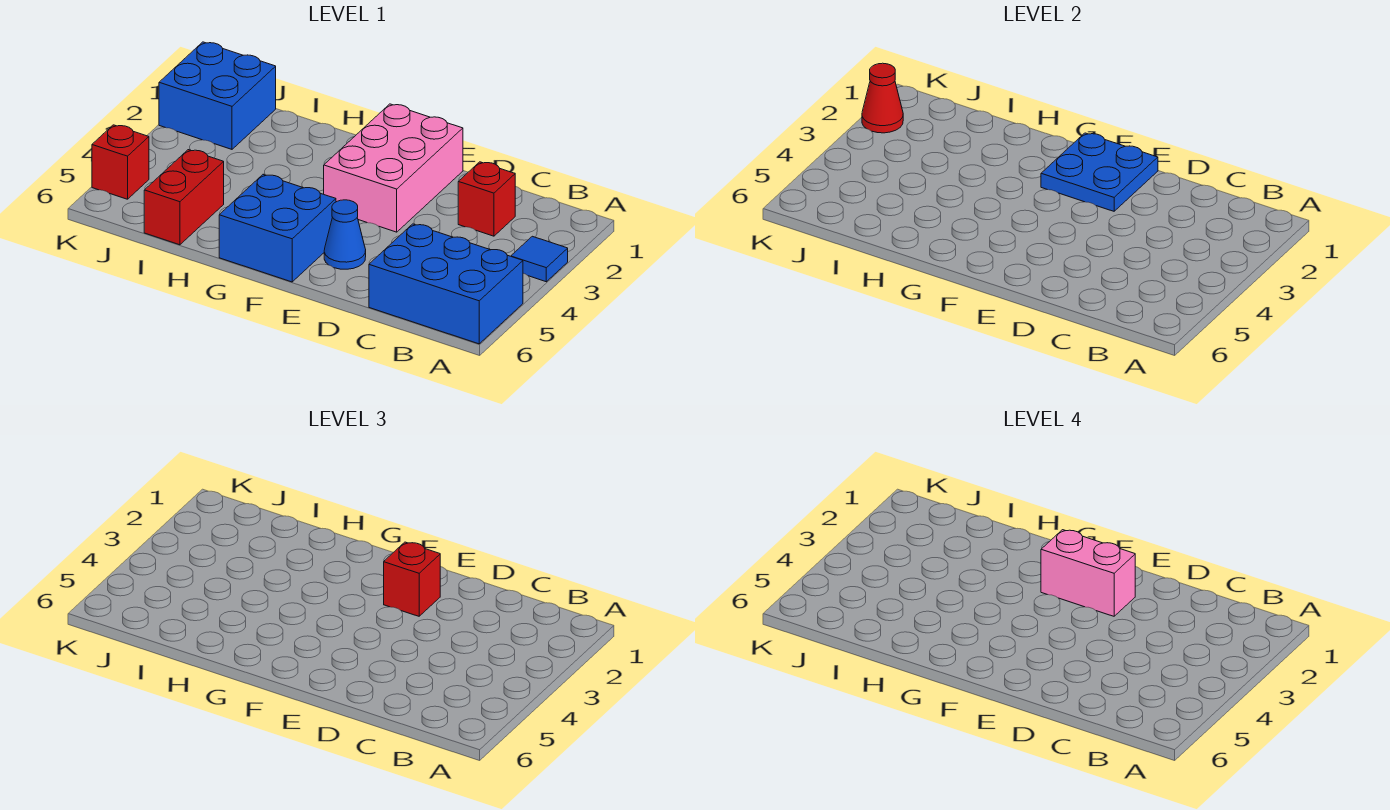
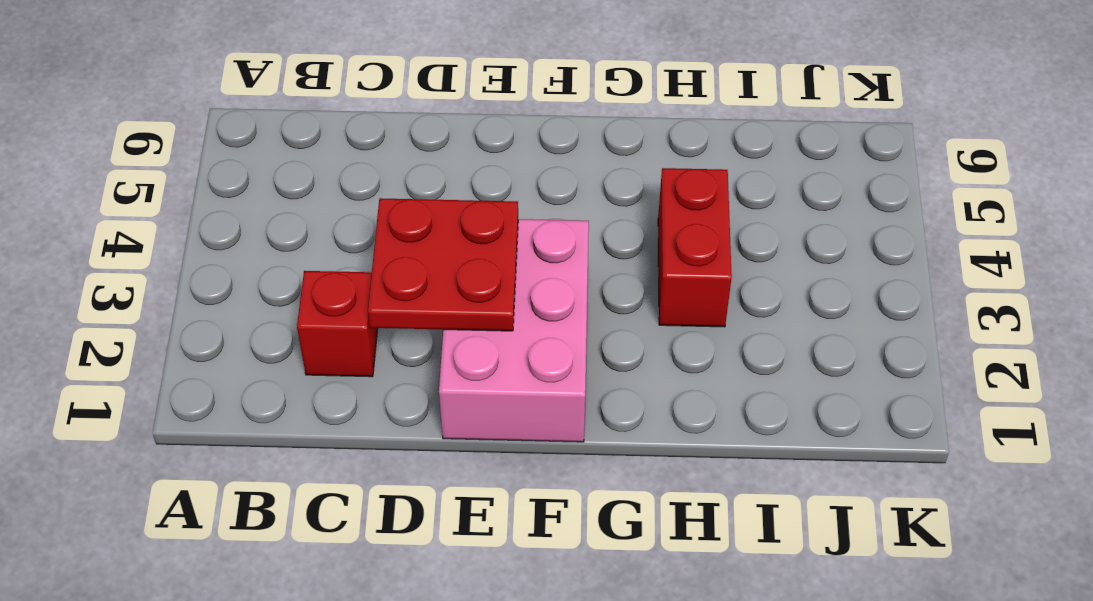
red 2x2 plate [368,198,518,331] -> blue 2x2 plate [1041,133,1158,211]
red 1x2 brick [658,168,732,327] -> red 1x2 brick moved to [144,150,224,245]
none -> blue 1x1 tile [511,236,568,282]
none -> blue 2x3 brick [369,224,523,344]
none -> blue 1x1 cone [324,200,366,269]

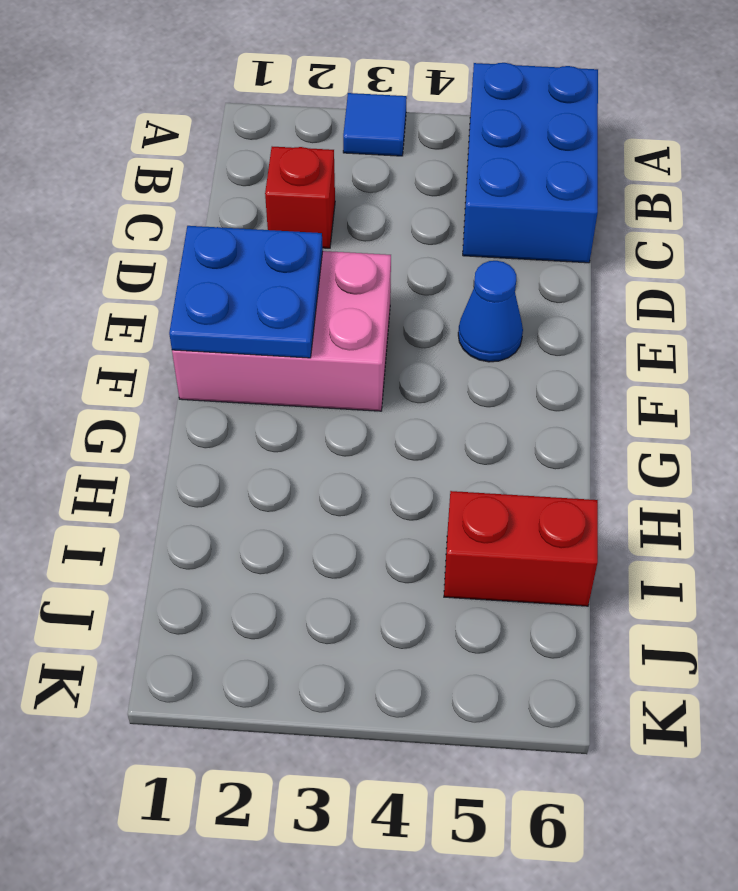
none -> blue 2x2 brick [219,175,336,282]
none -> blue 2x2 brick [159,42,276,149]
none -> red 1x1 brick [92,125,149,199]

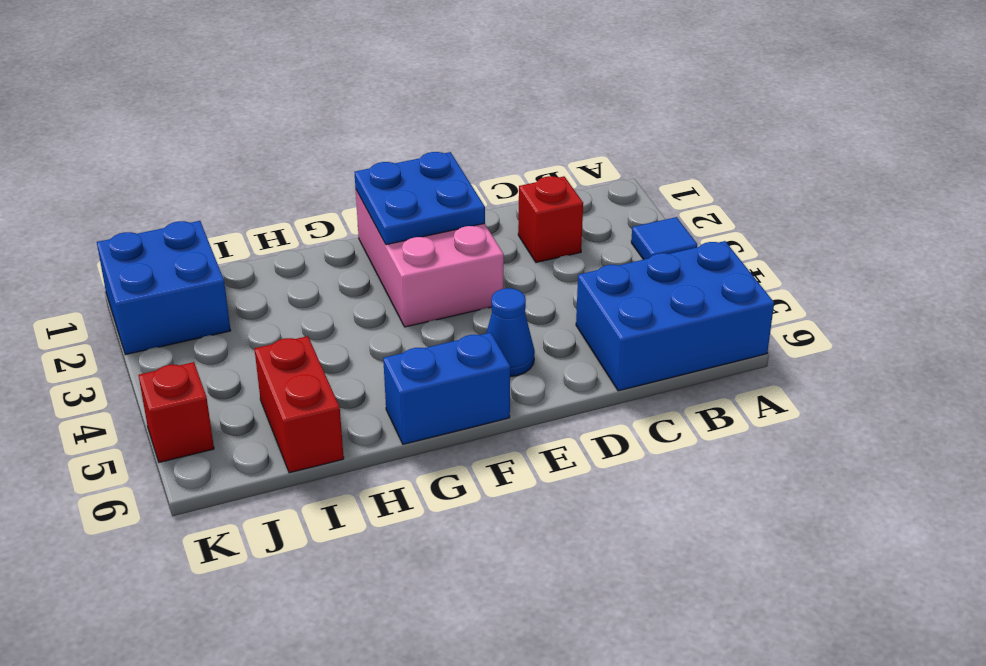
blue 1x2 brick [383,333,510,444] -> blue 2x2 brick [219,175,336,282]
none -> red 1x1 cone [862,63,903,133]
none -> red 1x1 brick [384,542,440,616]
none -> pink 1x2 brick [1041,530,1135,616]

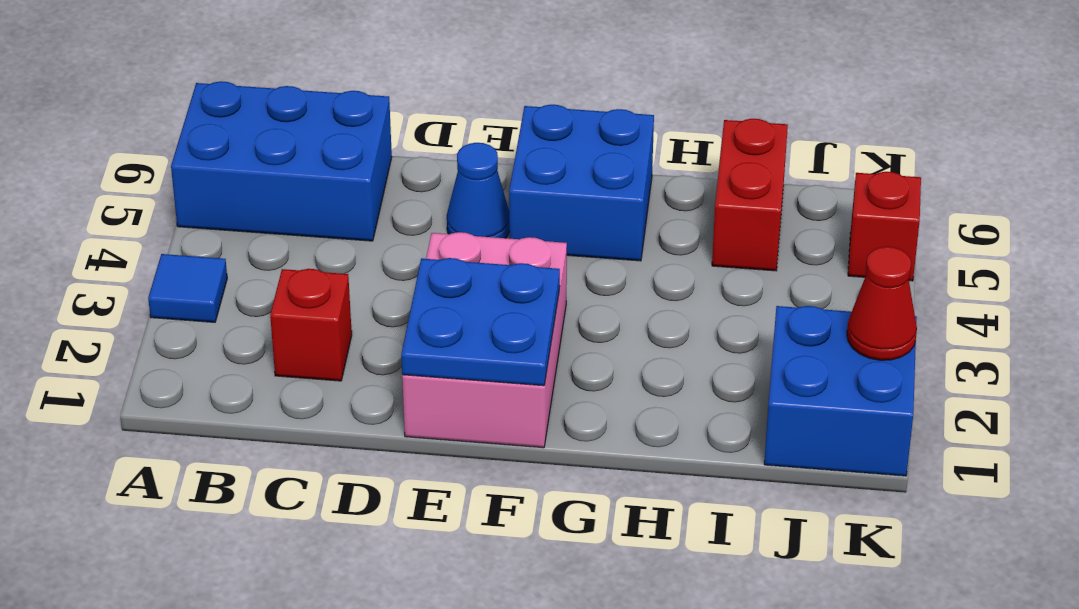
none -> red 1x1 brick [384,542,440,616]
none -> pink 1x2 brick [1041,530,1135,616]

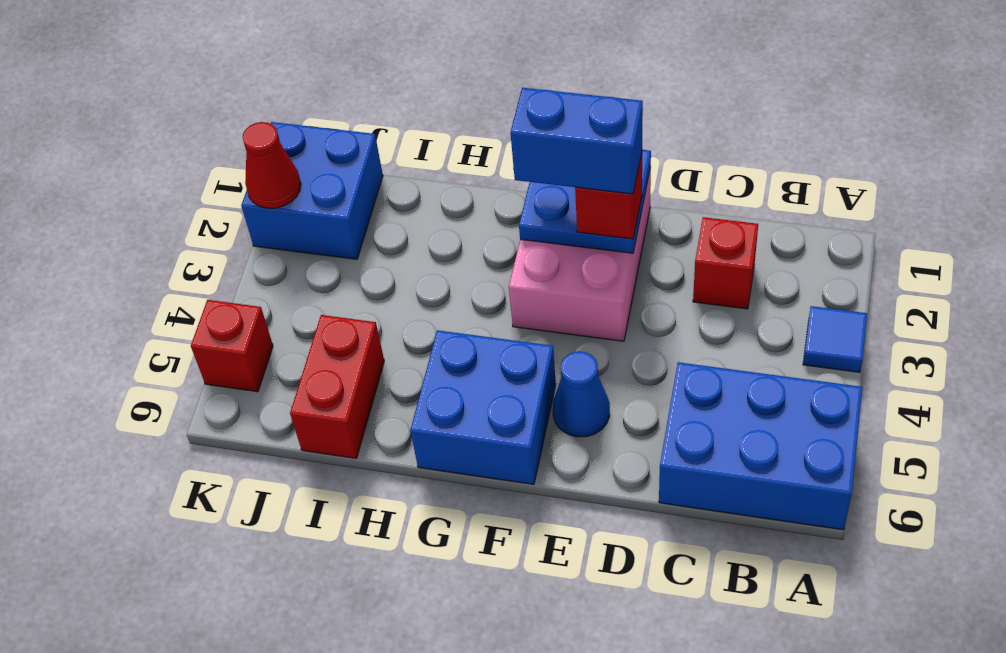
blue 1x2 brick [510,88,643,194] -> pink 1x2 brick [1041,530,1135,616]

